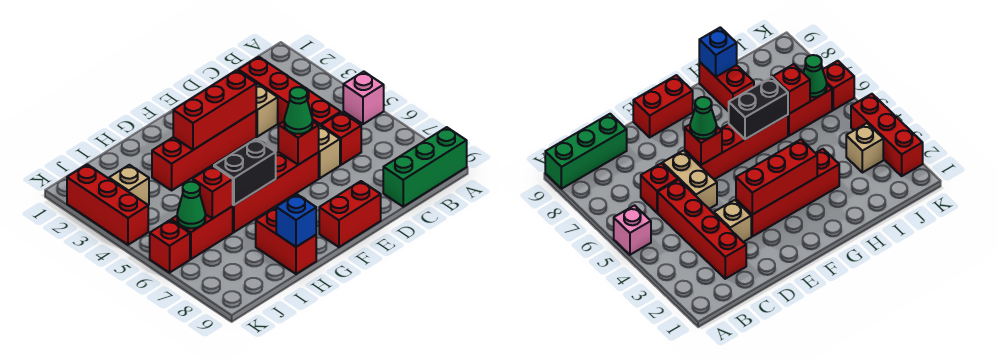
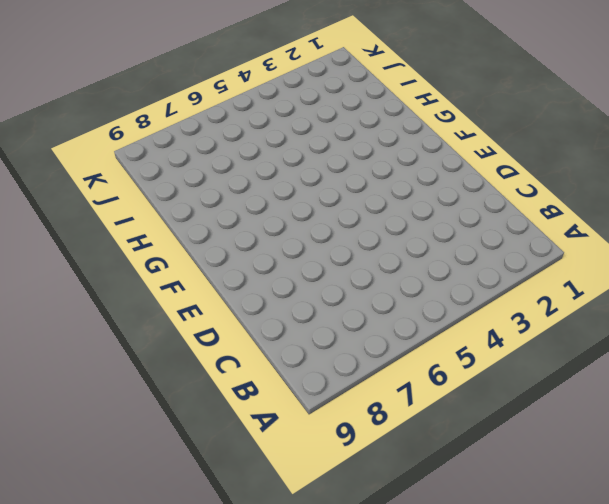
none -> pink 1x1 brick [343,72,384,124]
none -> green 1x3 brick [383,127,467,207]
none -> red 1x4 brick [238,57,341,126]

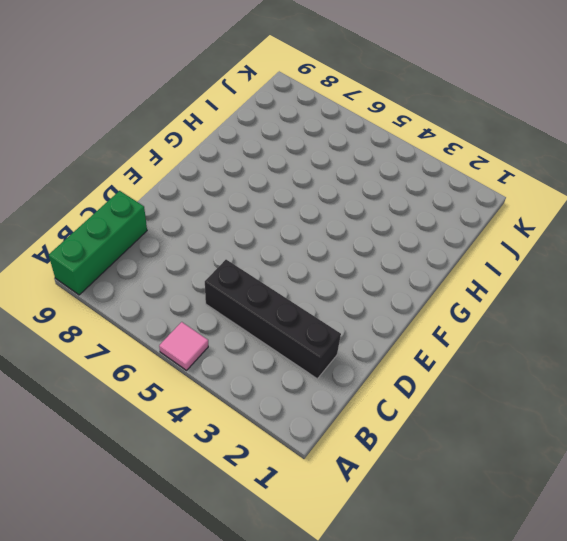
pink 1x1 tile [159,322,208,370] -> pink 1x1 brick [343,72,384,124]
black 1x4 brick [205,260,341,379] -> red 1x4 brick [238,57,341,126]
none -> red 1x1 brick [321,112,361,165]
none -> tan 1x1 brick [256,84,278,137]
none -> tan 1x2 brick [313,121,340,178]

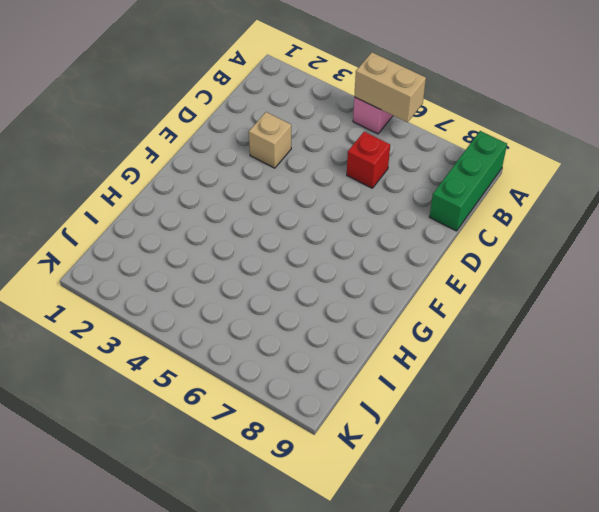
tan 1x2 brick [354,52,426,122] -> tan 1x2 brick moved to [313,121,340,178]
none -> red 1x4 brick [238,57,341,126]
none -> red 1x4 brick [152,111,256,190]
none -> red 1x4 brick [233,152,319,232]

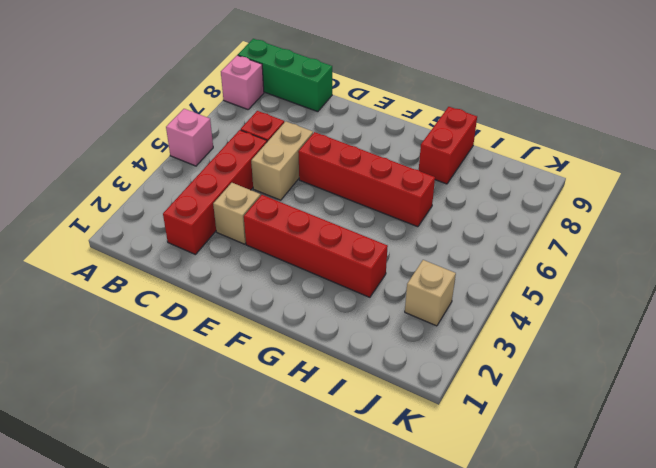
pink 1x1 brick [221,55,264,109] -> none
none -> red 1x2 brick [319,181,381,247]
none -> red 1x2 brick [171,206,233,259]
none -> red 1x3 brick [67,164,148,245]

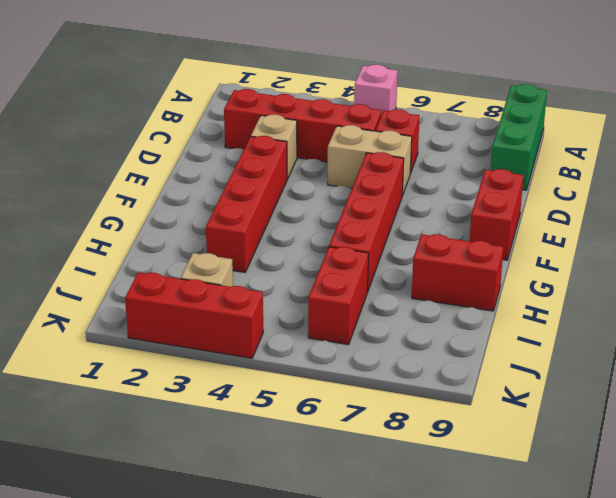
none -> red 1x1 brick [150,220,190,273]
none -> red 1x3 brick [173,70,256,150]
none -> red 1x1 brick [278,122,319,165]

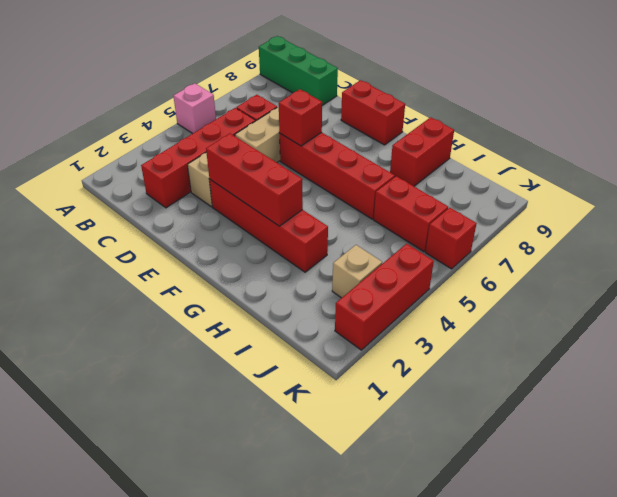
none -> black 1x2 brick [214,139,276,205]
none -> blue 1x1 brick [276,194,316,247]
none -> red 1x1 brick [193,166,233,219]

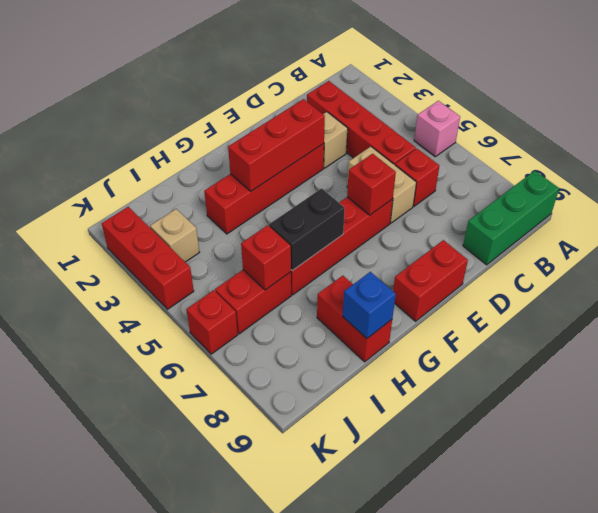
none -> green 1x1 cone [177,182,205,228]
none -> green 1x1 cone [284,87,313,134]

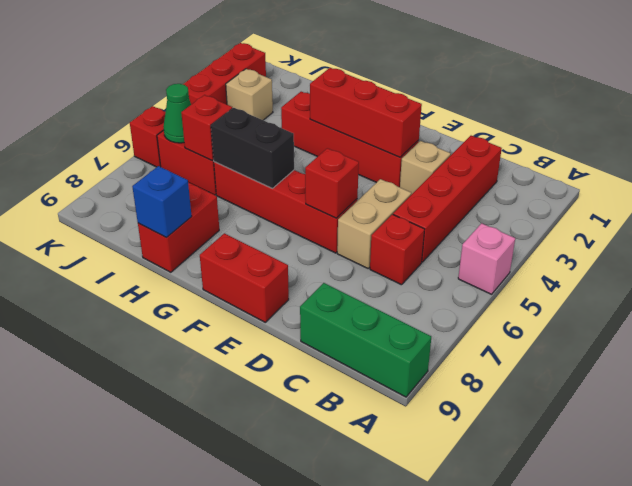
none -> green 1x1 cone [284,87,313,134]

